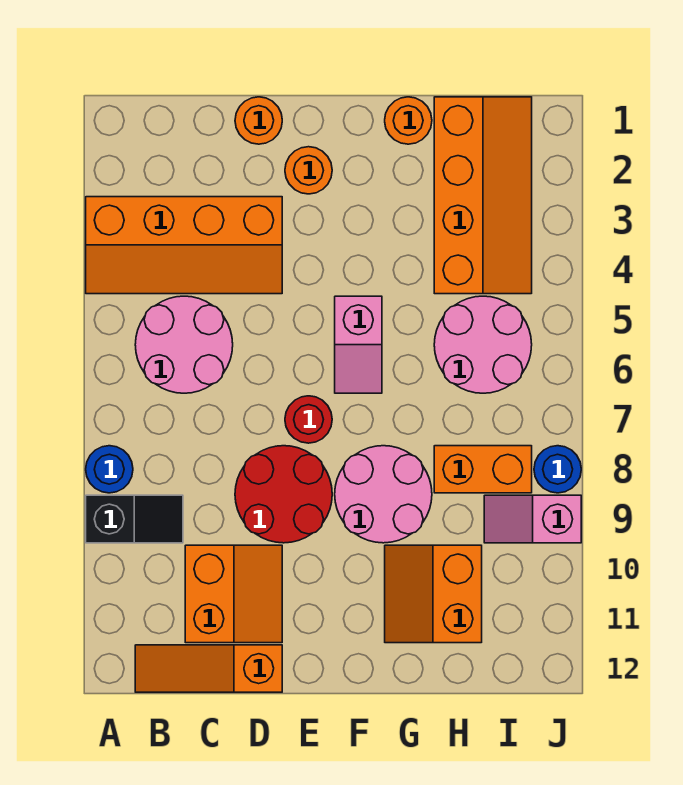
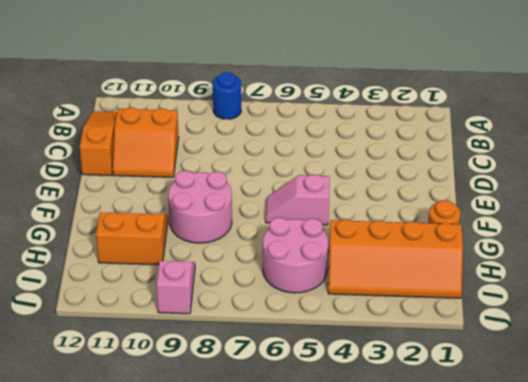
none -> orange 2x4 slope [86,197,282,294]
none -> black 1x2 slope [86,495,183,543]
none -> pink 2x2 round brick [135,296,233,393]

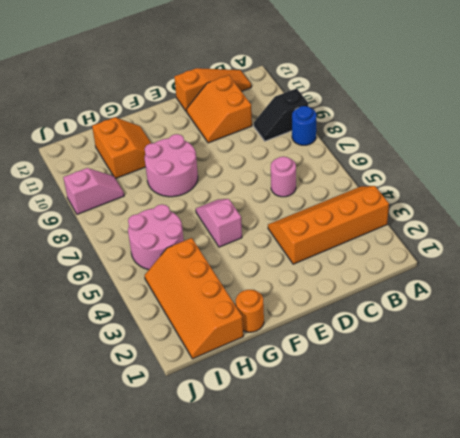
pink 1x1 round brick [271,156,296,197] -> pink 2x2 round brick [135,296,233,393]
none -> orange 1x1 round brick [235,97,282,144]
none -> red 2x2 round brick [235,446,332,543]
none -> orange 1x1 round brick [285,147,332,194]

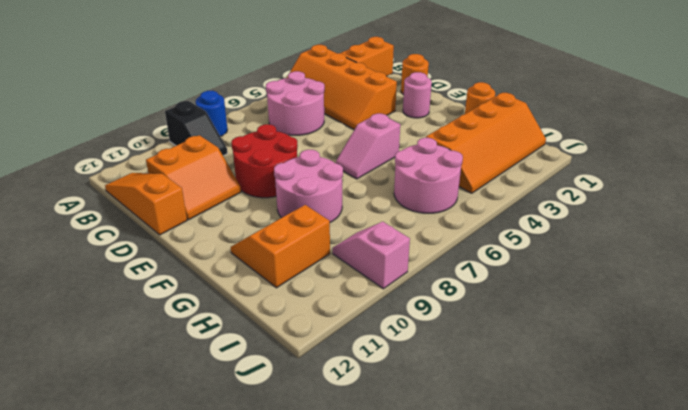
orange 1x2 brick [340,37,394,76] -> orange 1x2 brick turned to [434,446,532,493]
pink 1x1 round brick [403,72,432,118] -> orange 1x1 round brick [285,147,332,194]
none -> red 1x1 round brick [285,396,332,443]
none -> blue 1x1 round brick [534,446,581,493]

